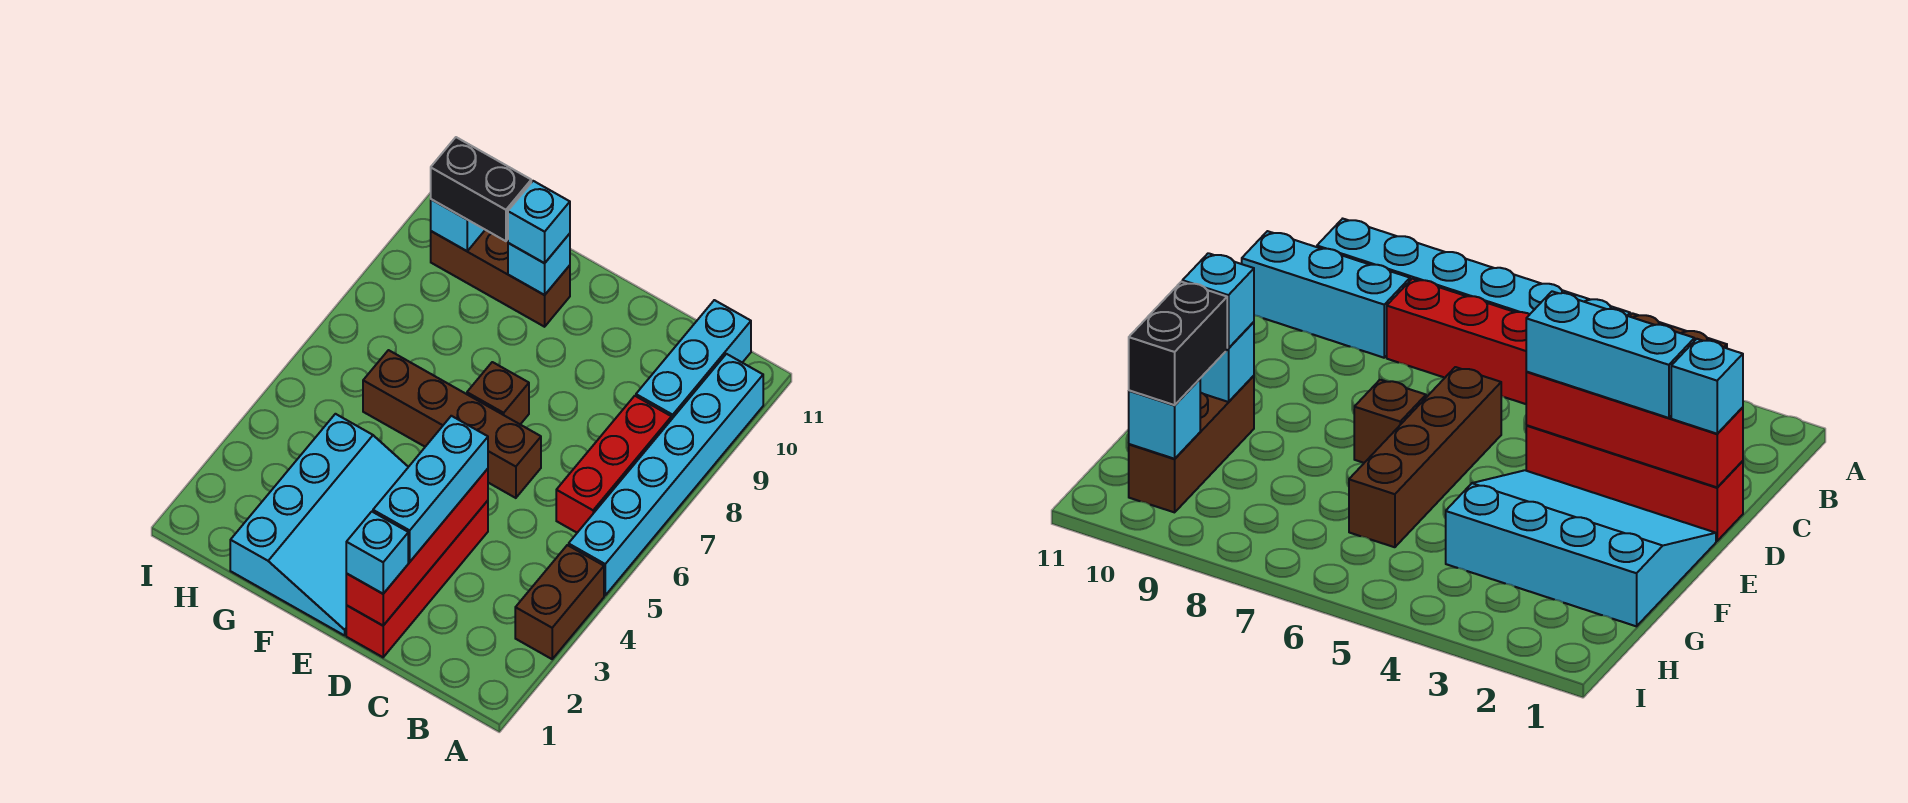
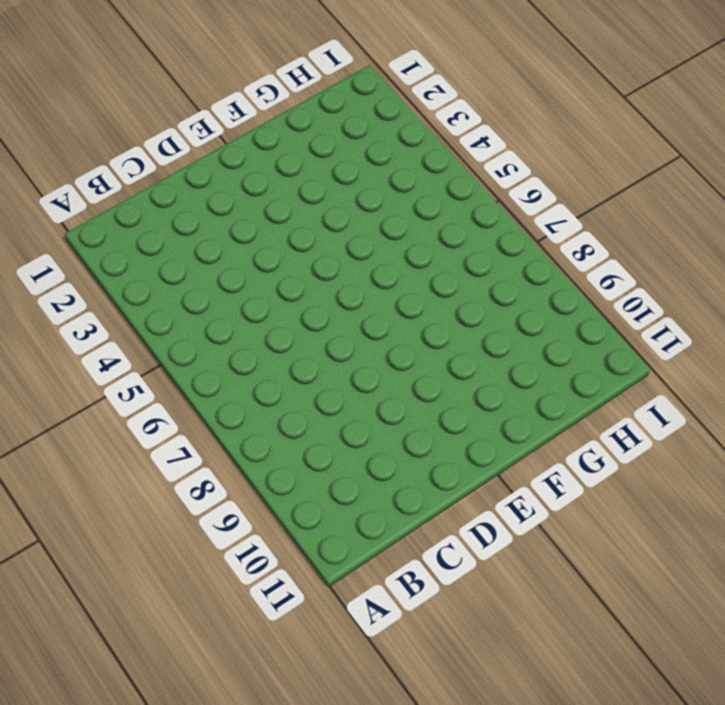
none -> brown 1x2 brick [515,545,604,659]
none -> cyan 1x6 brick [569,354,763,595]
none -> red 1x3 brick [556,396,671,533]

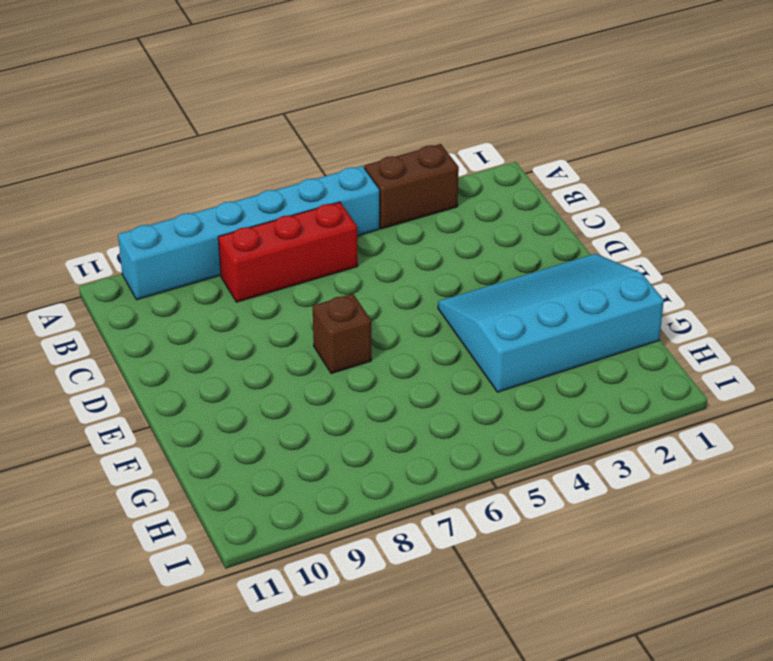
none -> cyan 1x3 brick [636,300,751,420]
none -> red 1x4 brick [346,501,488,657]
none -> brown 1x4 brick [363,350,541,498]

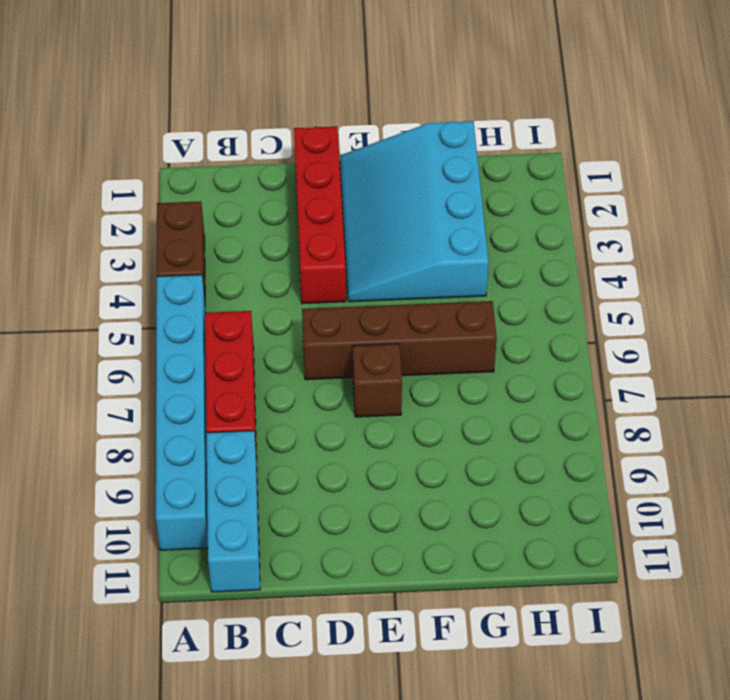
none -> brown 1x3 brick [431,230,570,327]
none -> red 1x4 brick [346,469,488,626]
none -> cyan 1x1 brick [508,234,570,295]

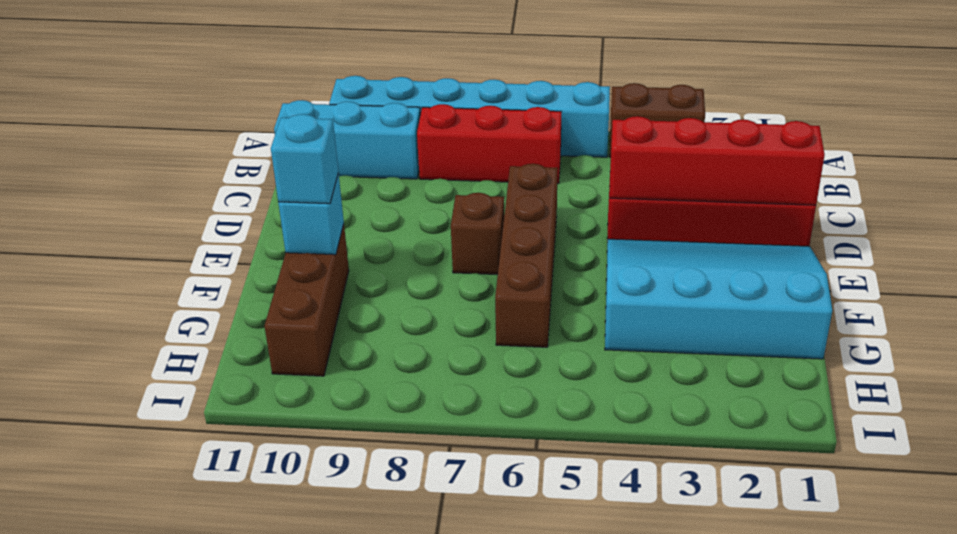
none -> cyan 1x1 brick [431,199,485,251]
none -> cyan 1x1 brick [346,512,408,594]
none -> cyan 1x3 brick [373,416,488,562]

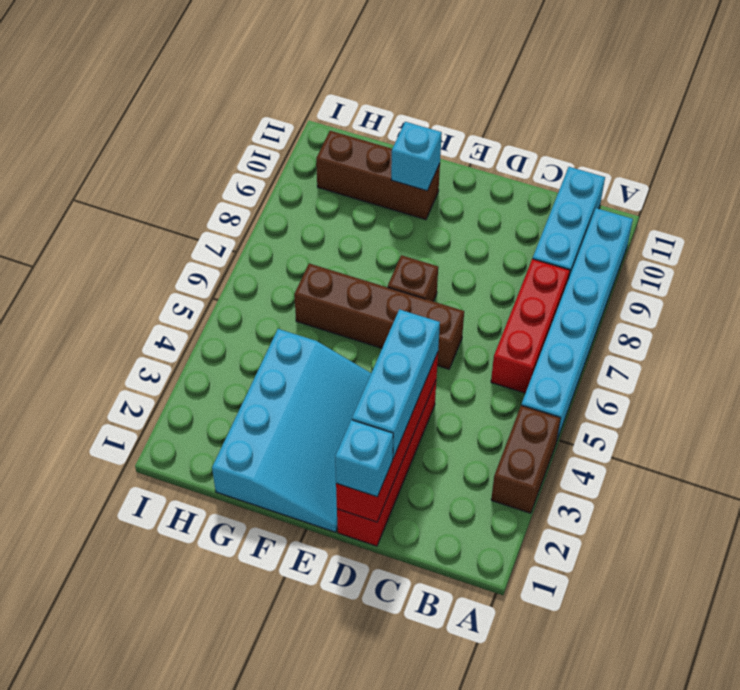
none -> cyan 1x1 brick [431,199,485,251]
none -> cyan 1x1 brick [508,181,570,263]
none -> black 1x2 brick [431,137,531,241]

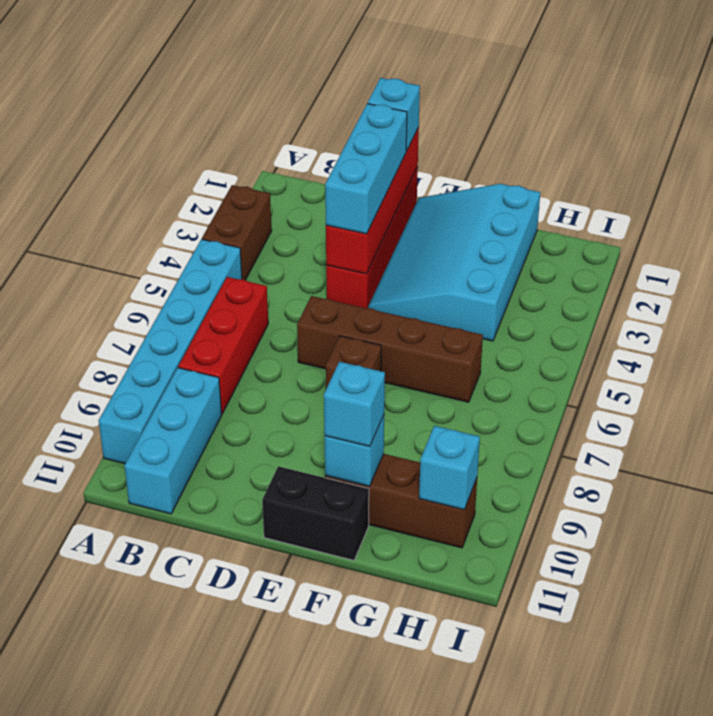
black 1x2 brick [262,466,369,560] -> black 1x2 brick moved to [431,137,531,241]

